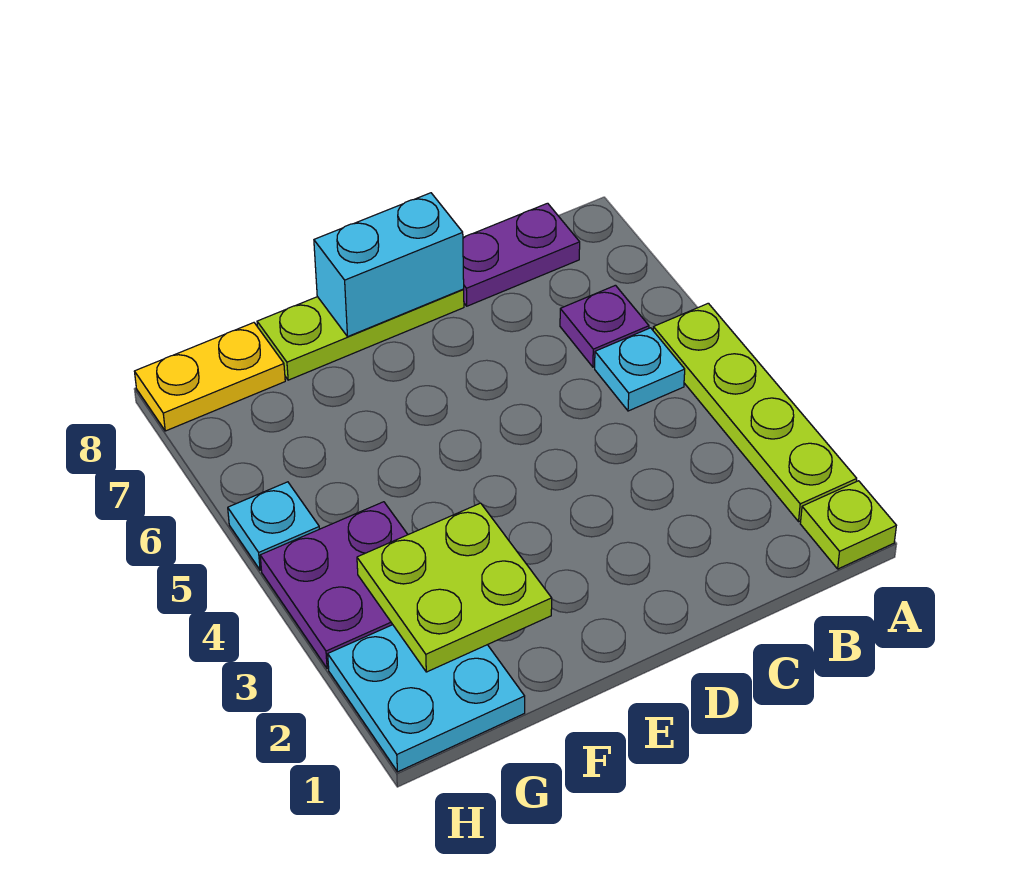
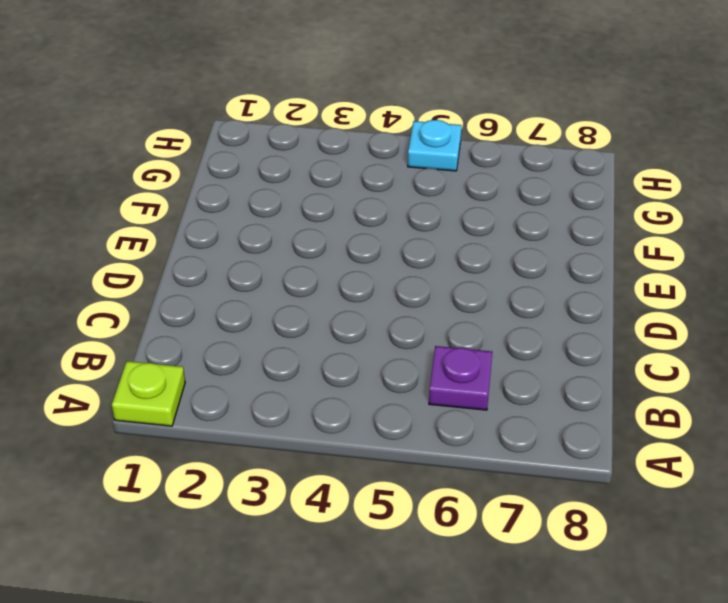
none -> lime 1x4 plate [653,303,857,521]
none -> cyan 1x1 plate [595,328,685,411]
none -> purple 1x2 plate [463,203,580,306]

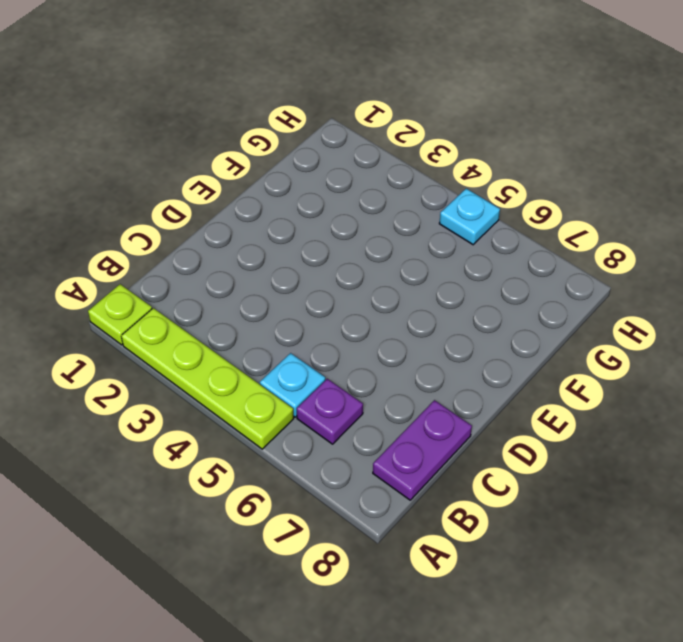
none -> lime 1x3 plate [257,289,464,380]
none -> cyan 2x2 plate [328,625,525,772]
none -> purple 2x2 plate [260,502,408,669]

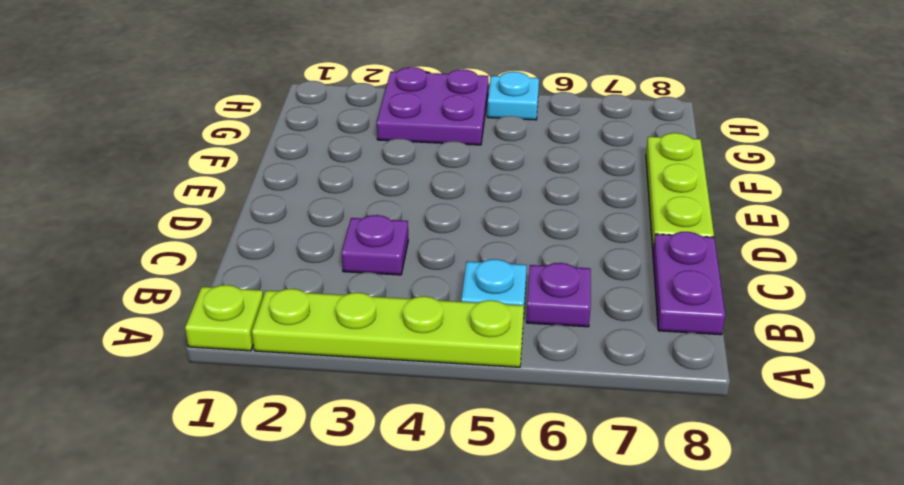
purple 1x1 plate [342,215,408,275] -> none
none -> cyan 2x2 plate [328,625,525,772]
none -> yellow 1x2 plate [135,323,285,431]
none -> cyan 1x2 brick [314,193,464,336]

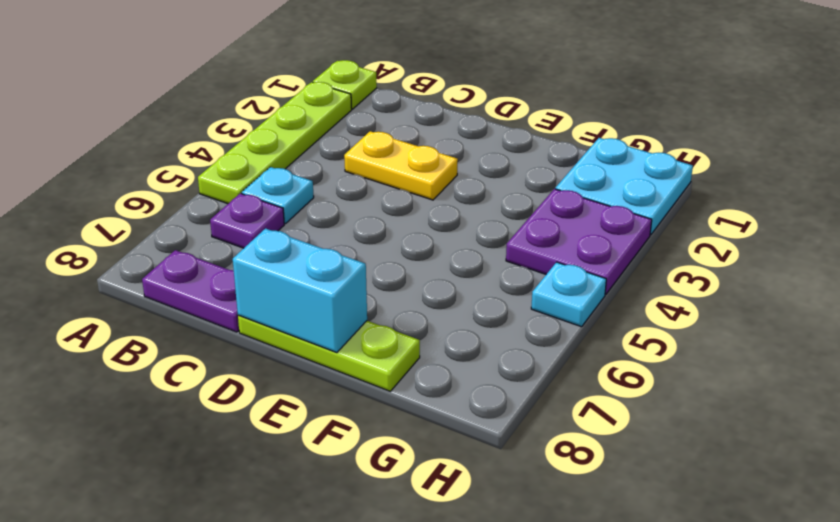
yellow 1x2 plate [344,131,458,200] -> yellow 1x2 plate moved to [135,323,285,431]
none -> lime 2x2 plate [357,503,552,672]

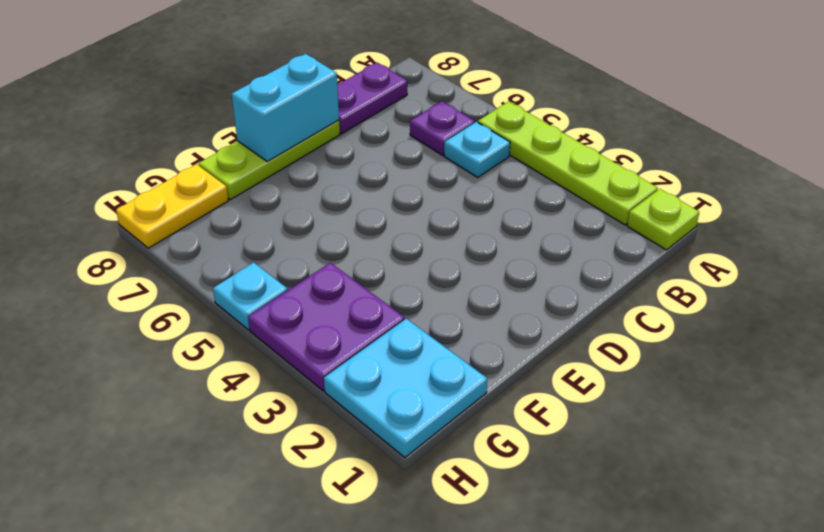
none -> lime 2x2 plate [357,503,552,672]

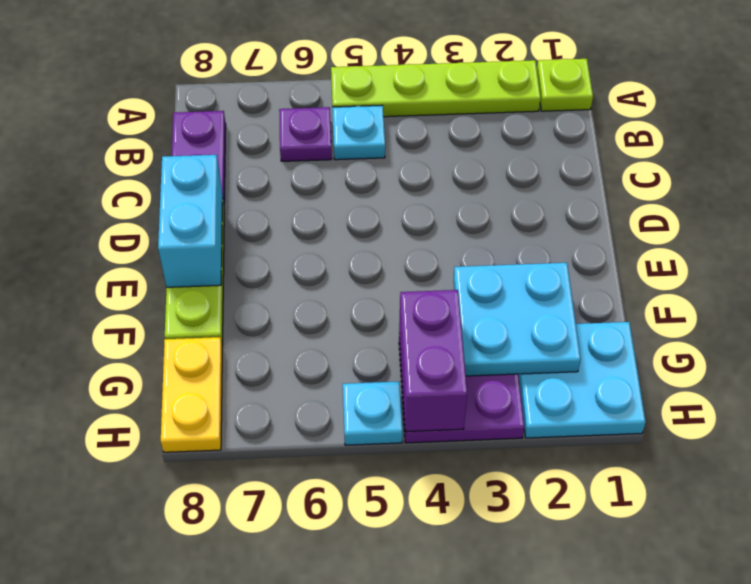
cyan 2x2 plate [454,263,581,376] -> lime 2x2 plate [357,503,552,672]
purple 1x2 brick [399,290,467,432] -> none

